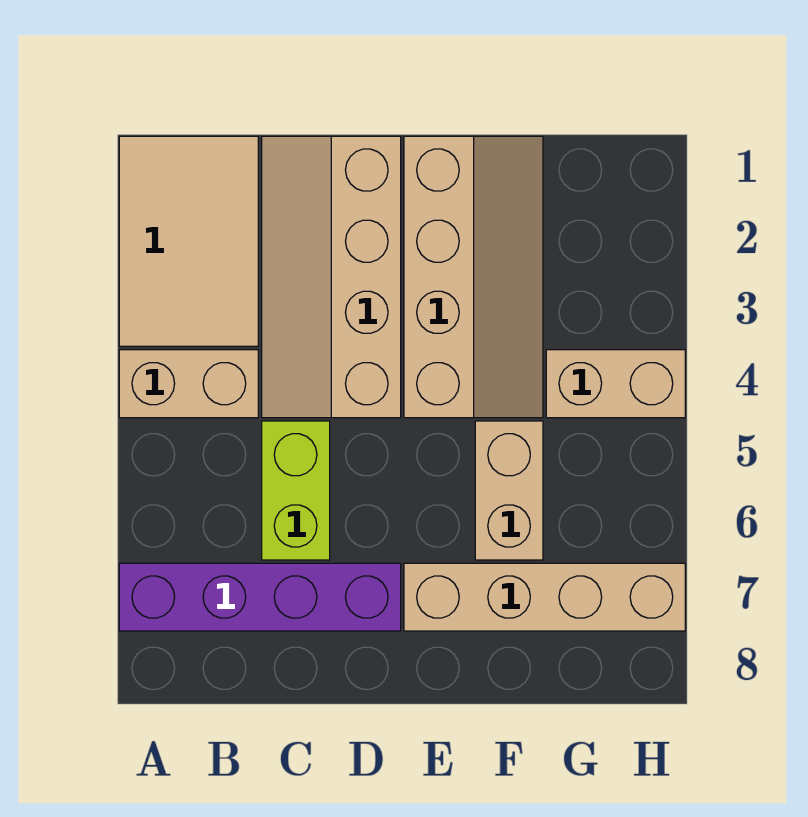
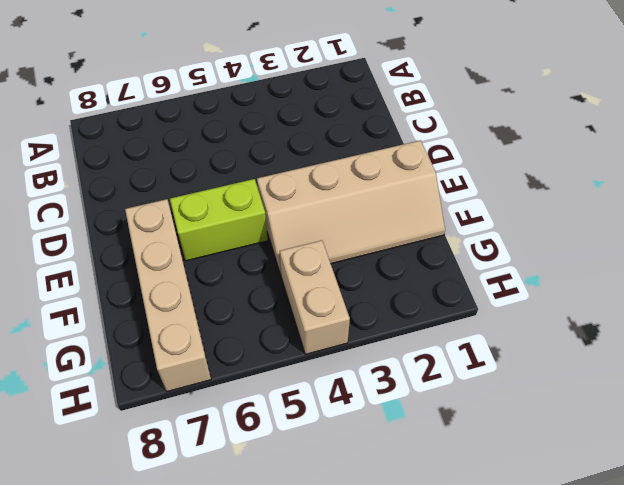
lime 1x2 brick [170,179,268,261] -> lime 1x2 brick moved to [262,421,330,560]
none -> tan 2x3 tile [119,136,258,346]
none -> tan 1x2 brick [119,350,258,418]

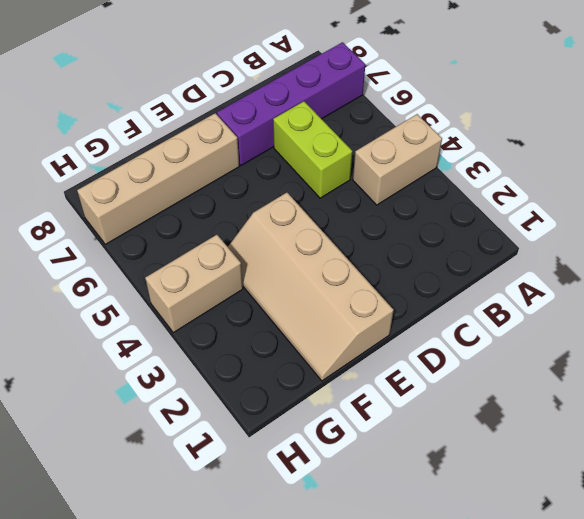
none -> tan 2x3 tile [119,136,258,346]
none -> tan 2x4 slope [262,136,401,418]

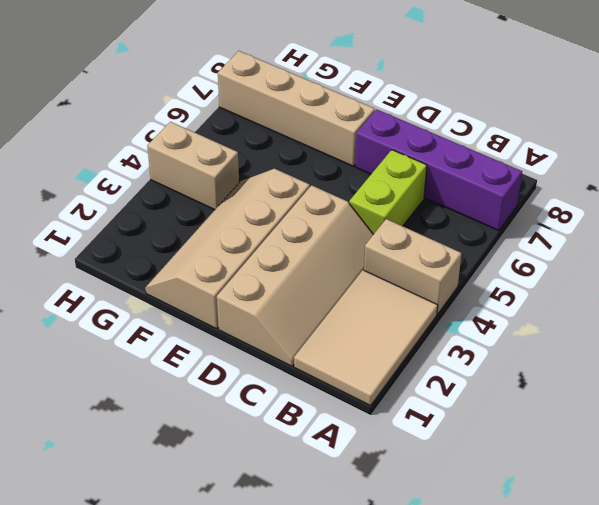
none -> tan 1x2 brick [475,421,543,560]

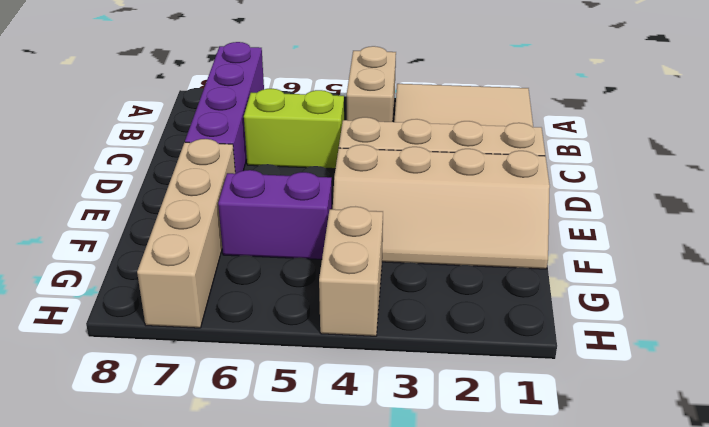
purple 1x2 brick [218,170,332,259] -> tan 1x2 brick [475,421,543,560]

